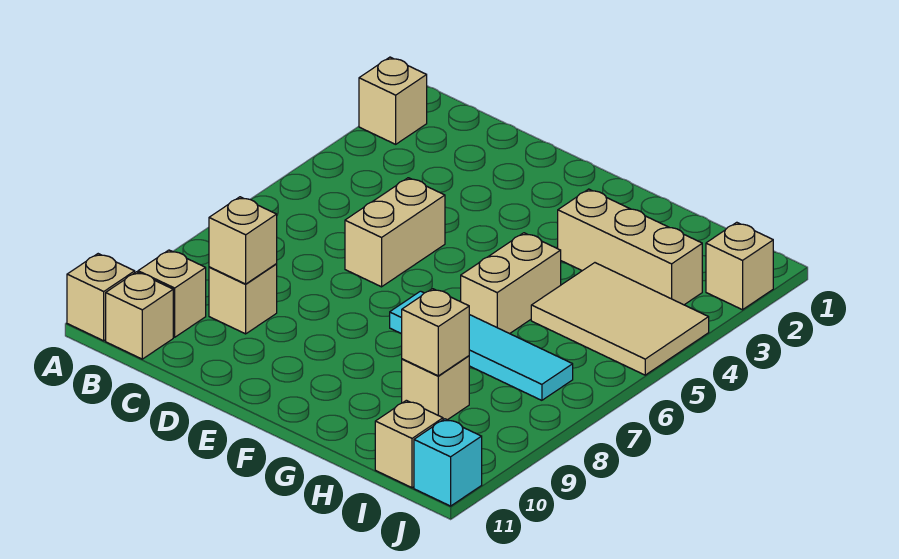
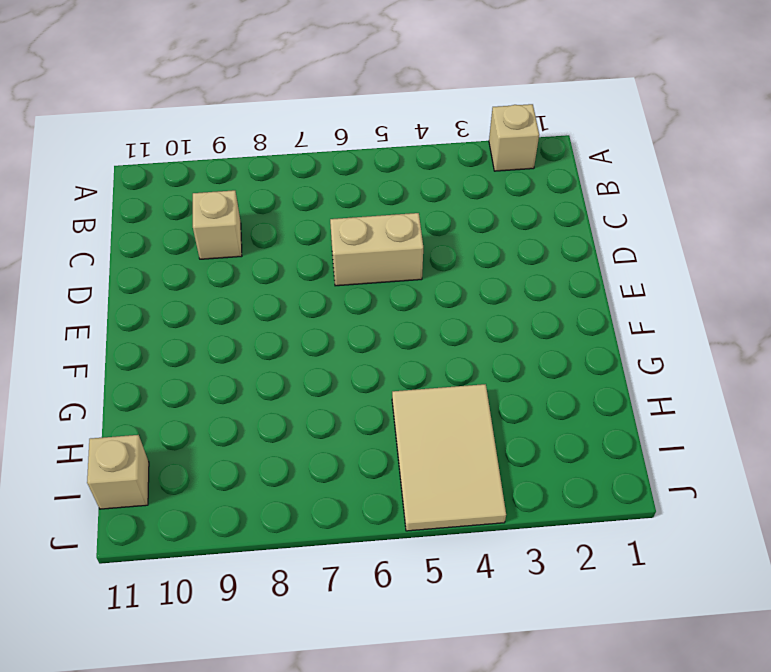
none -> tan 1x1 brick [67,254,135,341]
none -> tan 1x1 brick [138,250,206,337]
none -> tan 1x1 brick [106,272,173,359]

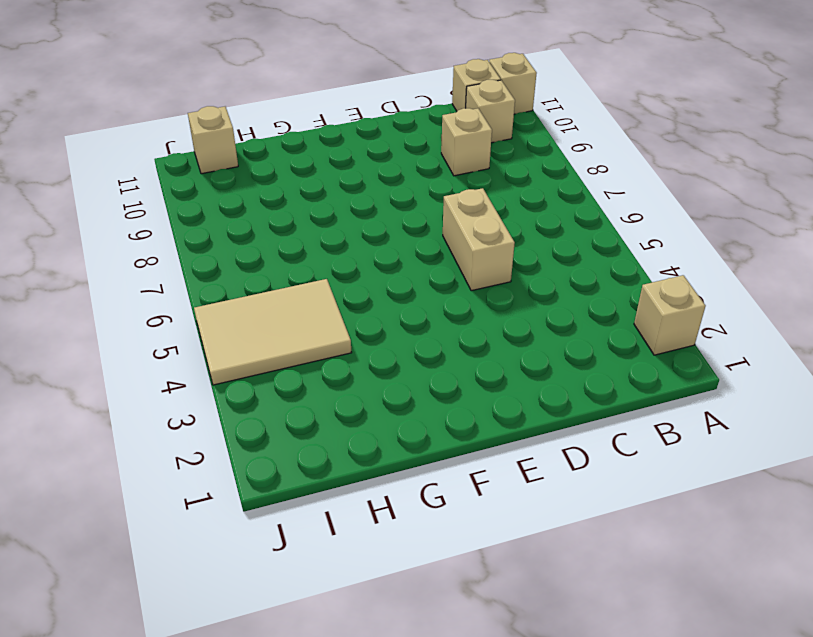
none -> cyan 1x4 tile [390,291,573,400]
none -> tan 1x3 brick [558,189,702,305]
none -> tan 1x2 brick [461,233,561,334]

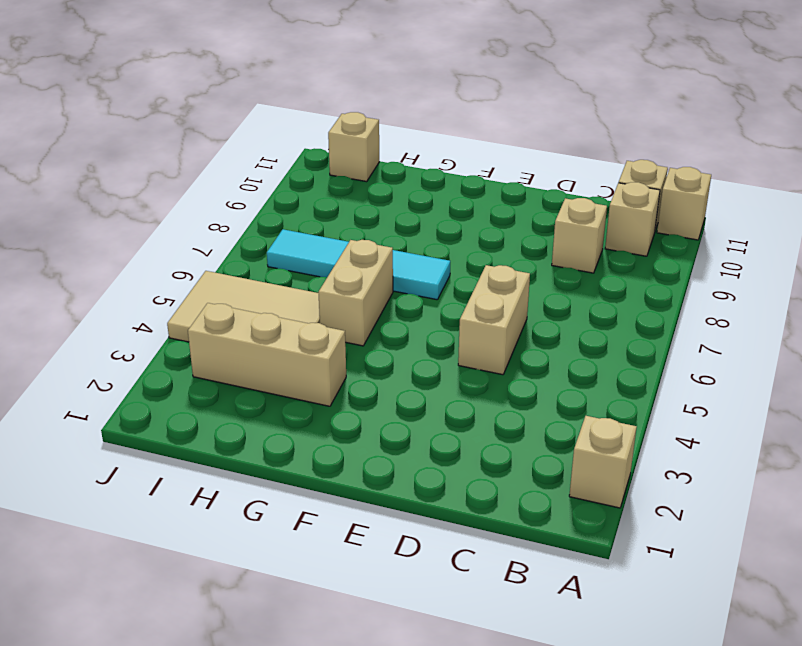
none -> tan 1x1 brick [402,356,469,420]
none -> tan 1x1 brick [706,222,773,310]
none -> cyan 1x1 brick [414,419,482,506]

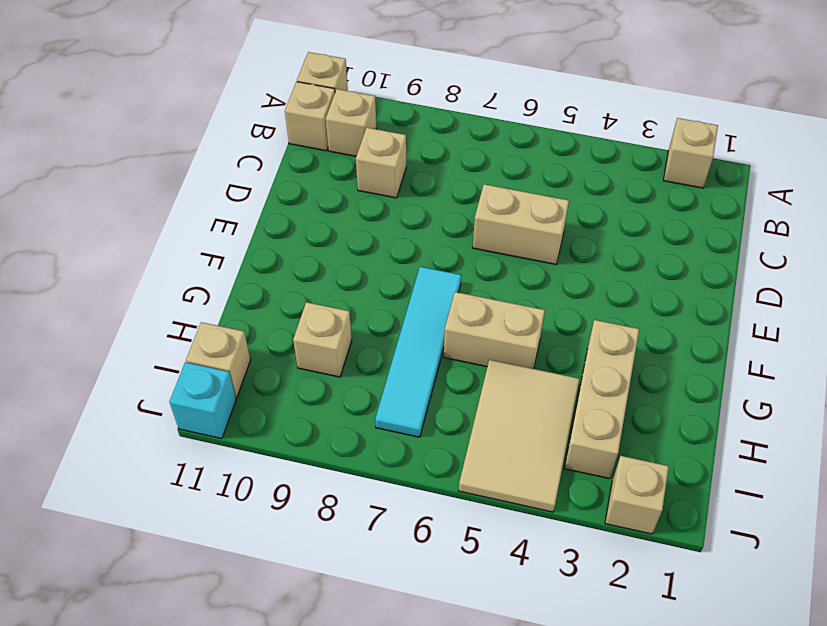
none -> tan 1x1 brick [209,197,277,284]
none -> tan 1x1 brick [402,289,469,376]

